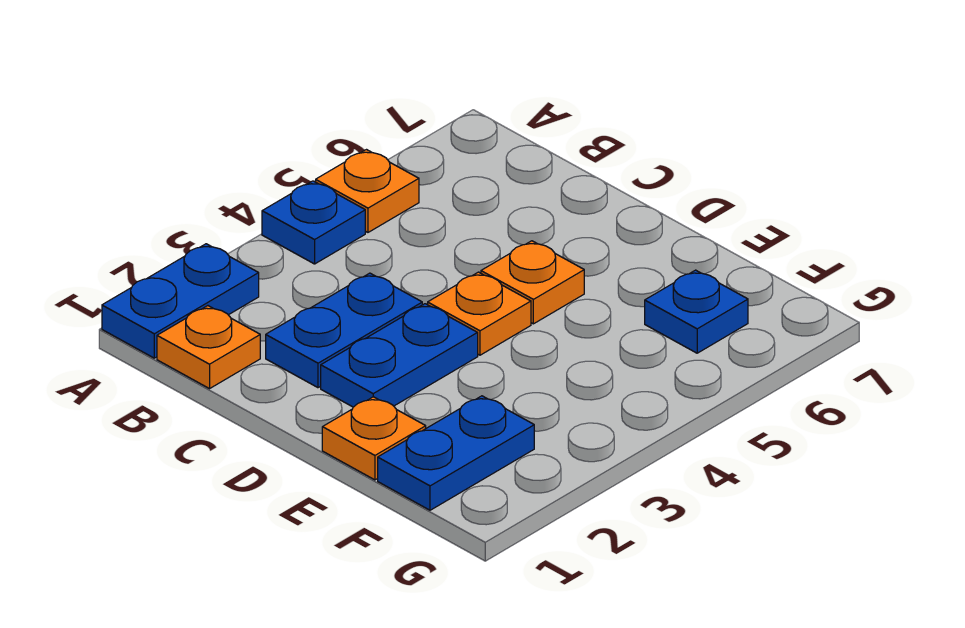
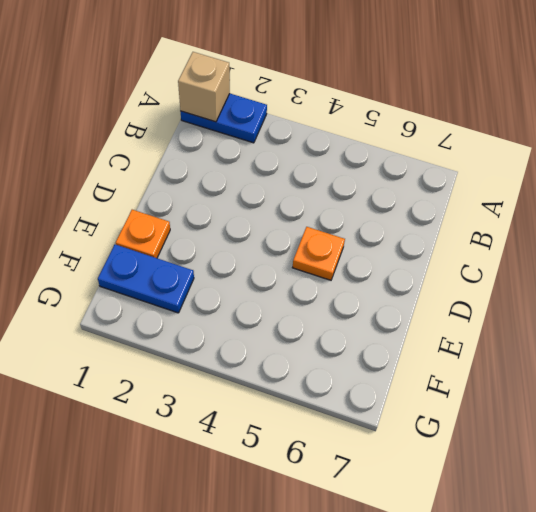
tan 1x1 brick [178,52,230,122] -> none
none -> blue 1x1 plate [262,181,365,264]
none -> orange 1x1 plate [316,150,419,232]

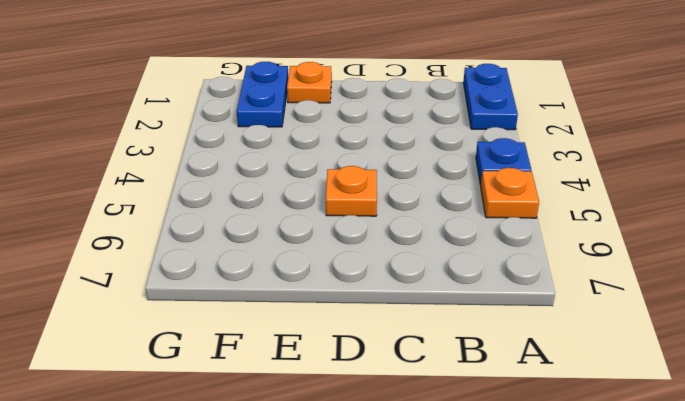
none -> orange 1x1 plate [157,306,260,389]
none -> blue 1x2 plate [266,273,422,388]

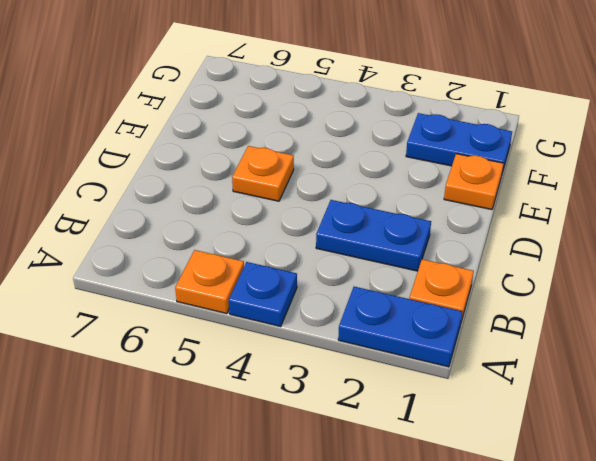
none -> blue 1x2 plate [321,304,478,407]
none -> orange 1x1 plate [428,272,531,355]

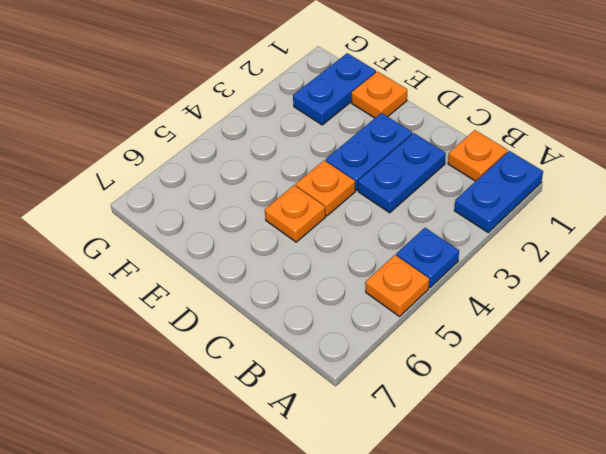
none -> blue 1x1 plate [645,270,748,353]

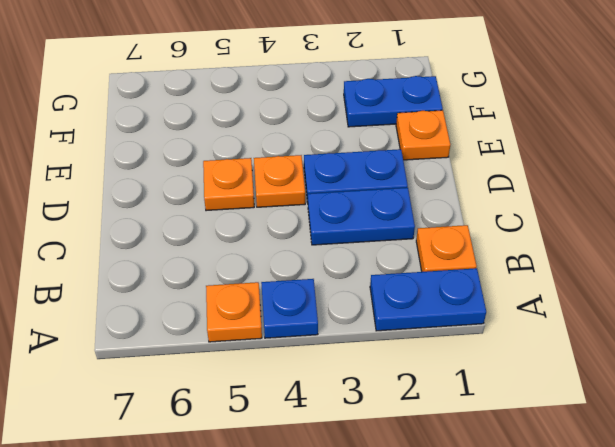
none -> blue 1x1 plate [645,270,748,353]

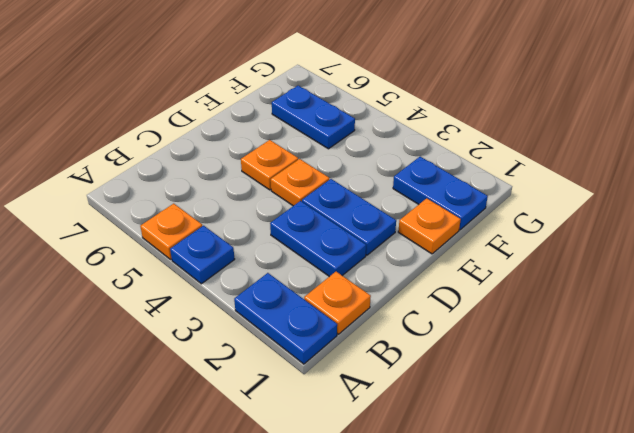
blue 1x2 plate [272,86,355,149] -> blue 1x1 plate [645,270,748,353]

